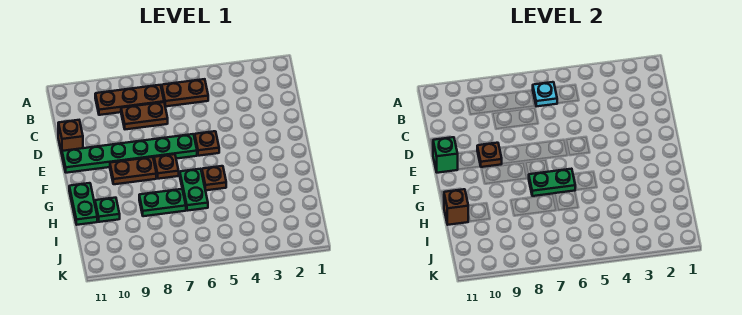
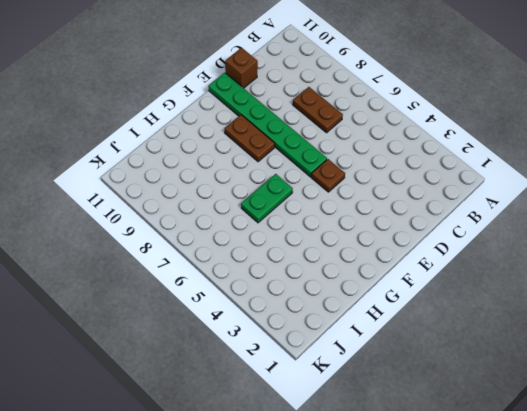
none -> brown 1x2 plate [162,79,208,107]
none -> brown 1x3 plate [95,85,164,115]
none -> brown 1x1 plate [154,154,179,179]

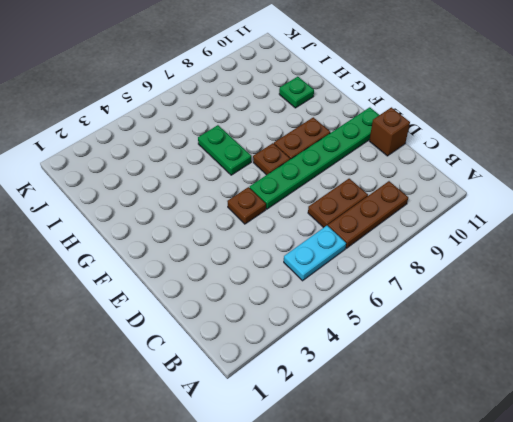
cyan 1x2 plate [284,226,346,281] -> brown 1x2 plate [162,79,208,107]
none -> brown 1x1 plate [202,166,226,190]
none -> green 1x2 plate [69,183,97,225]
none -> green 1x2 plate [139,189,186,216]

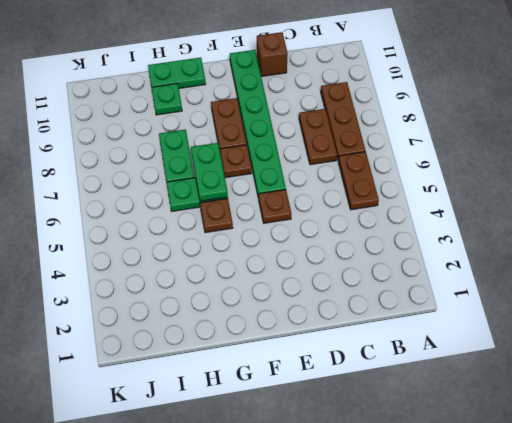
none -> cyan 1x1 plate [533,82,557,106]
none -> brown 1x1 plate [477,143,502,167]
none -> green 1x1 brick [433,137,458,173]

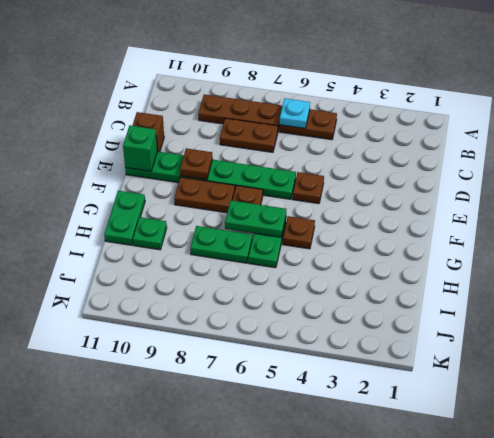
none -> brown 1x1 brick [444,189,468,225]

